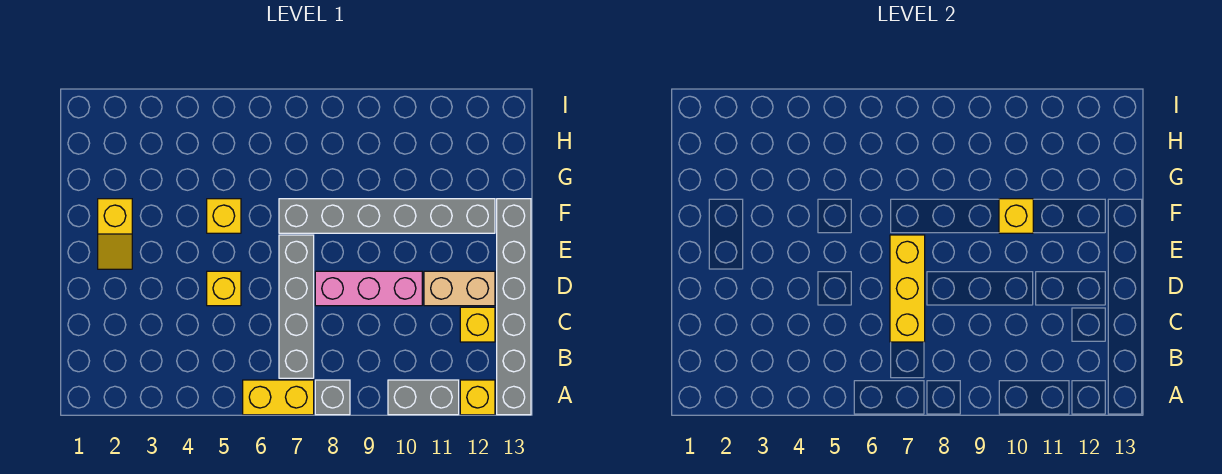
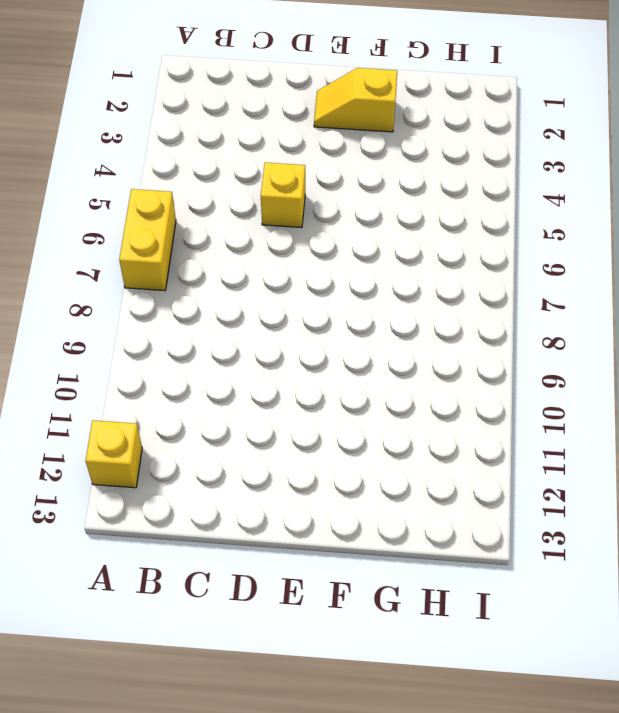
none -> grey 1x1 brick [315,380,350,415]
none -> grey 1x2 brick [388,380,459,415]
none -> grey 1x6 brick [497,199,531,415]

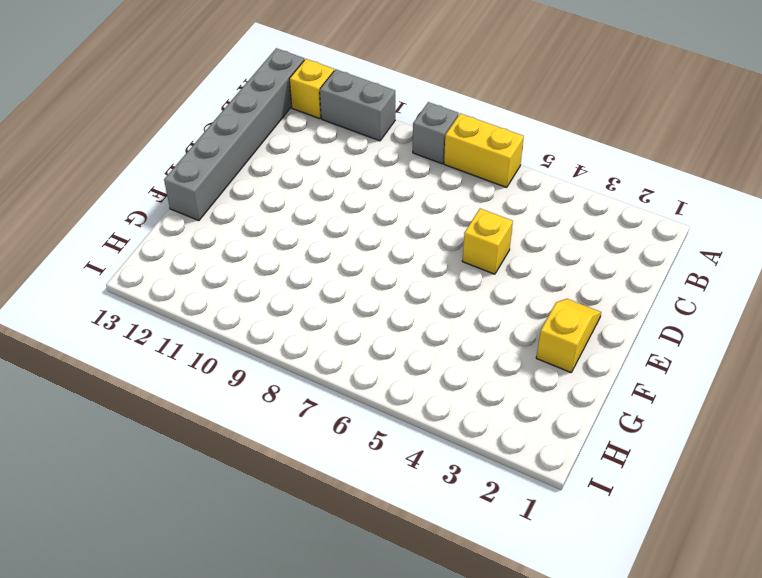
none -> grey 1x4 brick [279,235,314,378]
none -> yellow 1x1 brick [460,307,495,342]
none -> pink 1x3 brick [315,271,422,306]

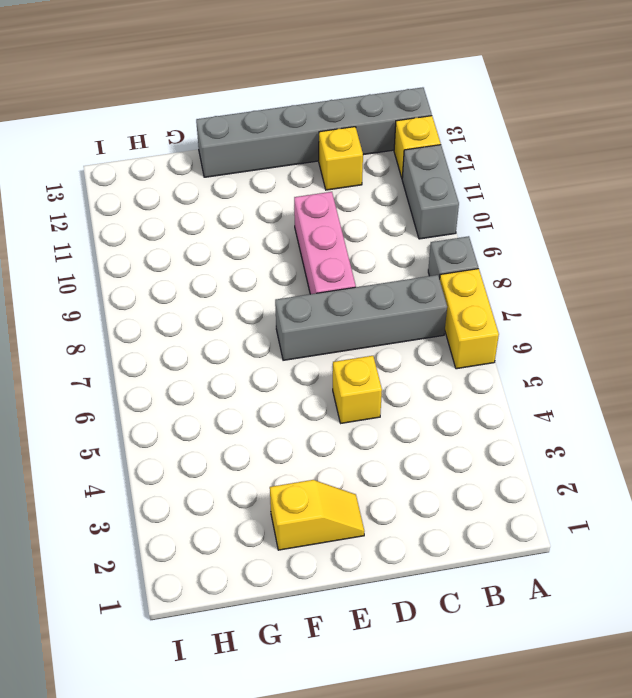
none -> tan 1x2 brick [424,271,495,306]
none -> yellow 1x1 brick [207,199,241,233]
none -> grey 1x6 brick [279,199,495,233]

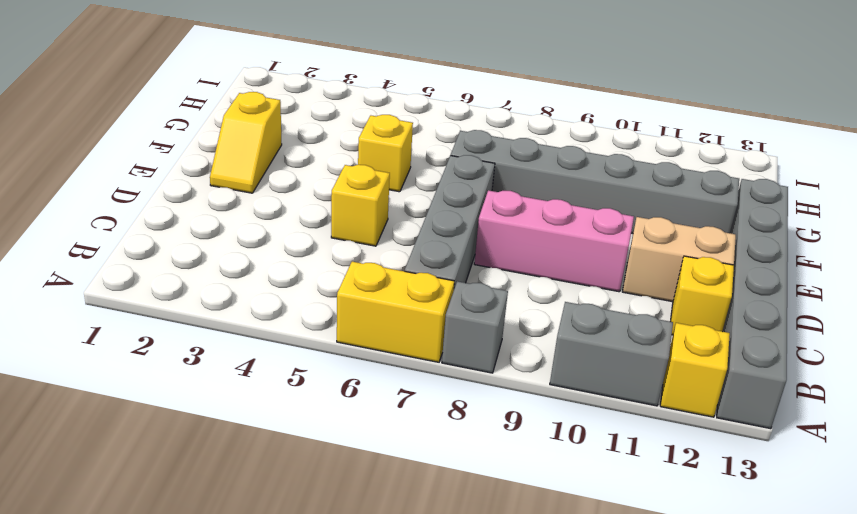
none -> yellow 1x3 brick [890,235,925,342]
none -> yellow 1x1 brick [999,199,1033,233]

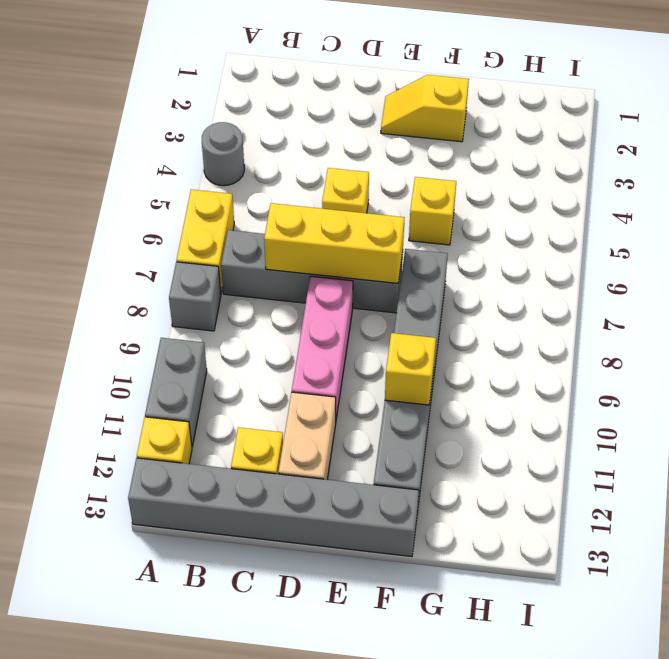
grey 1x1 round brick [202,122,244,186] -> none

